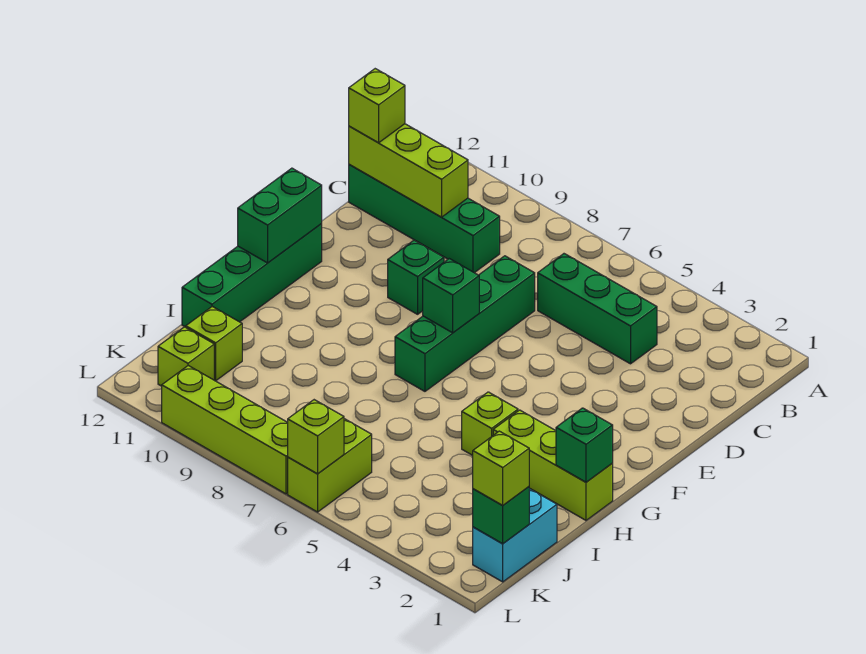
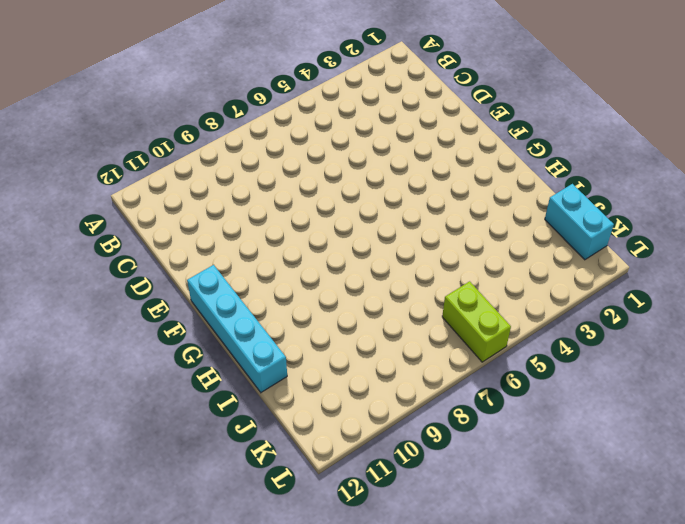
cyan 1x4 brick [187,265,287,392] -> green 1x4 brick [182,224,322,327]
none -> green 1x3 brick [538,254,657,364]
none -> green 1x4 brick [349,165,500,273]
none -> green 1x4 brick [395,256,535,391]

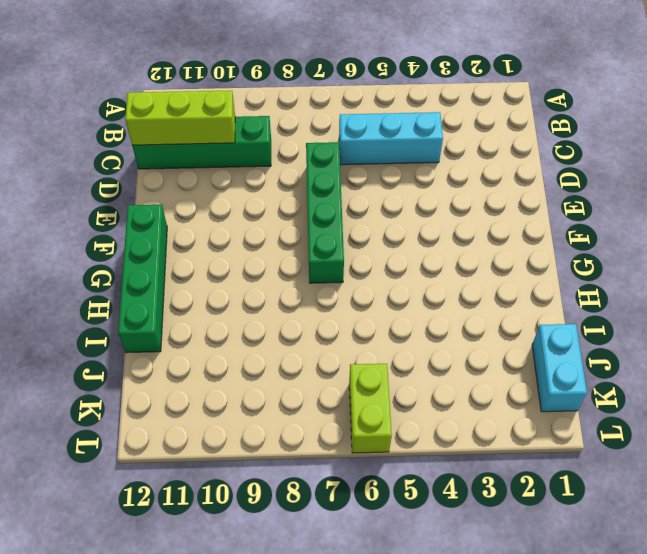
cyan 1x3 brick [339,112,443,165] -> green 1x3 brick [538,254,657,364]
none -> green 1x1 brick [388,240,444,314]
none -> lime 1x3 brick [493,410,613,520]
none -> lime 1x1 brick [462,392,518,455]

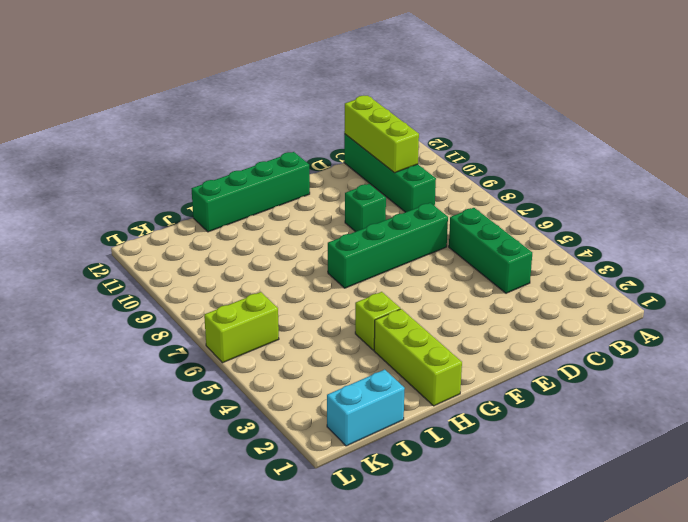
none -> lime 1x1 brick [186,306,242,381]
none -> lime 1x1 brick [158,327,214,386]
none -> lime 1x4 brick [162,366,288,494]

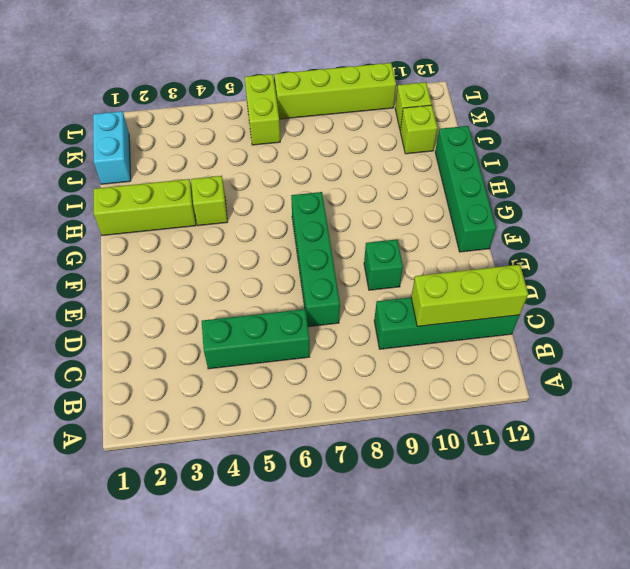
none -> green 1x1 brick [423,259,479,333]
none -> green 1x2 brick [238,168,322,263]
none -> green 1x1 brick [556,408,613,482]

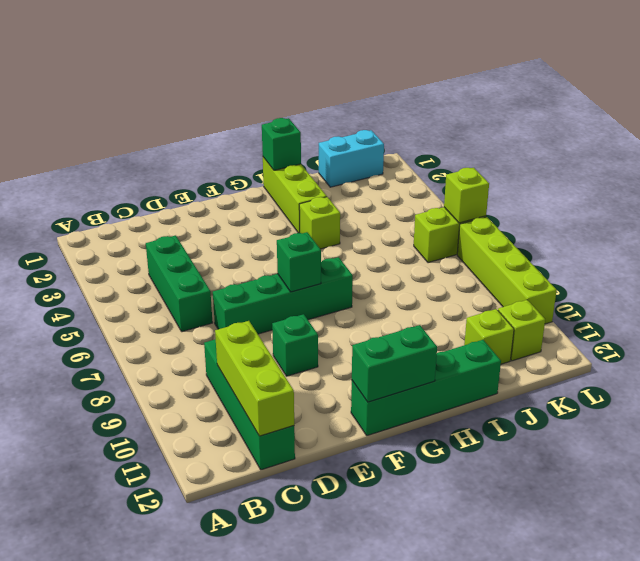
none -> green 1x1 brick [473,487,529,544]
none -> lime 1x1 brick [349,69,405,143]
none -> lime 1x1 brick [473,431,529,505]

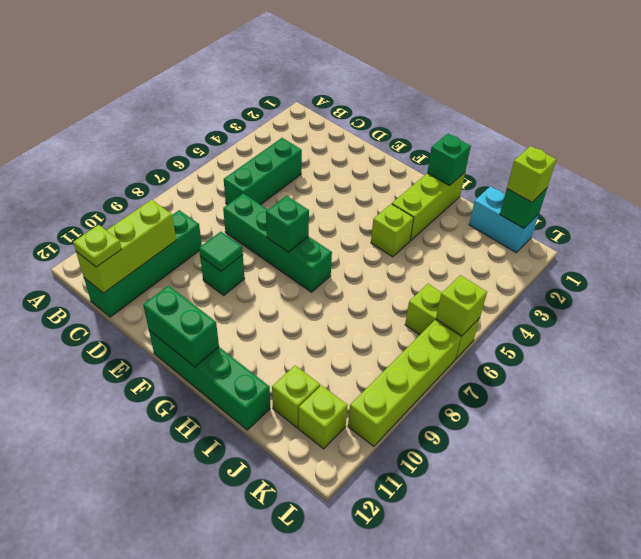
lime 1x1 plate [73,225,122,267] -> lime 1x1 brick [349,69,405,143]
green 1x1 tile [199,232,243,271] -> none

